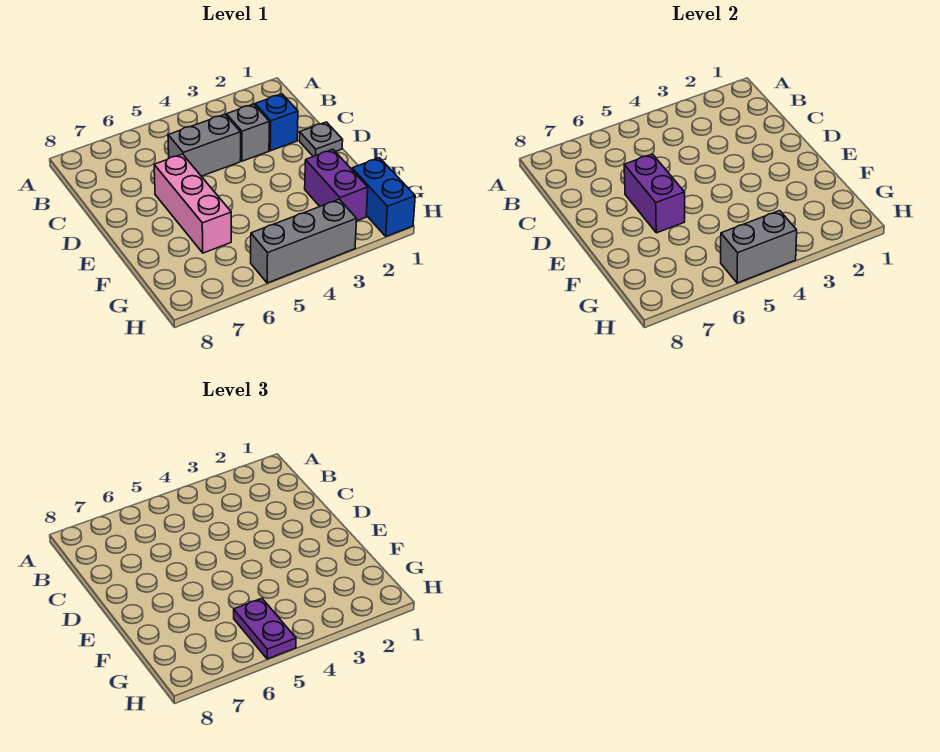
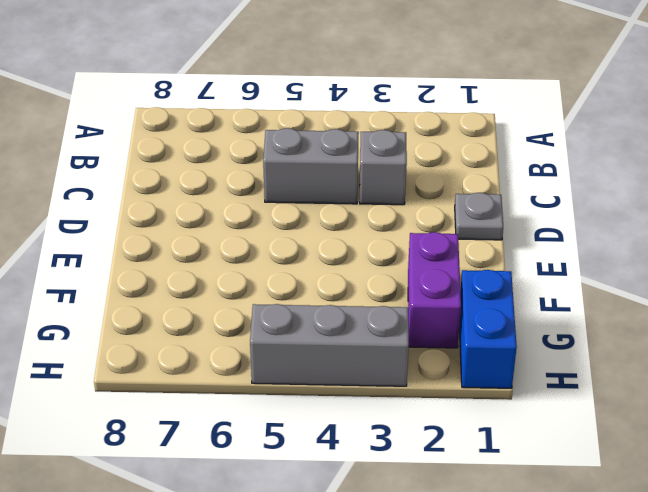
none -> blue 1x1 brick [255,94,298,151]
none -> pink 1x3 brick [154,154,231,253]

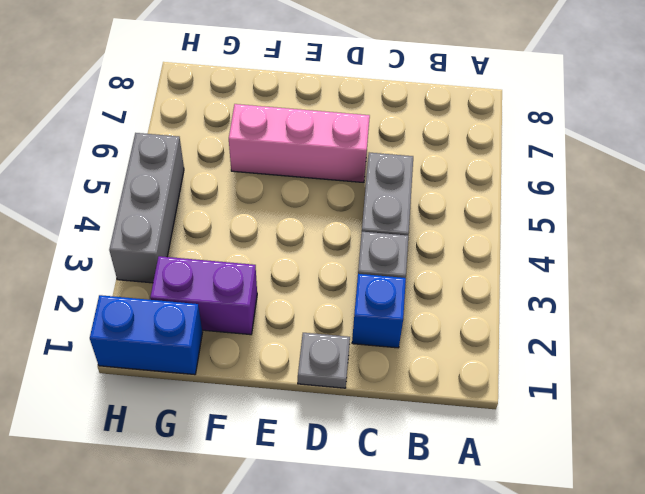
none -> purple 1x2 brick [624,154,685,233]
none -> grey 1x2 brick [721,211,797,283]

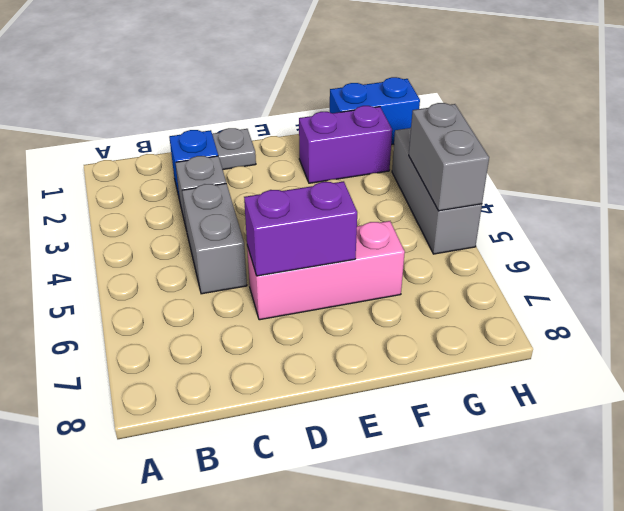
none -> purple 1x2 plate [234,598,296,659]

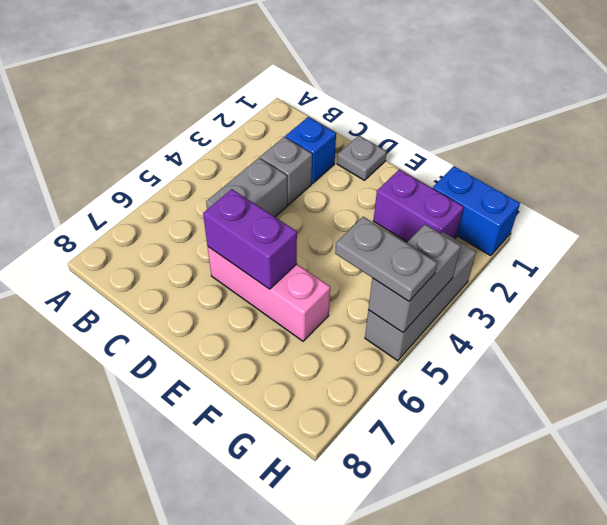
grey 1x2 plate [335,217,437,301] -> purple 1x2 plate [234,598,296,659]

